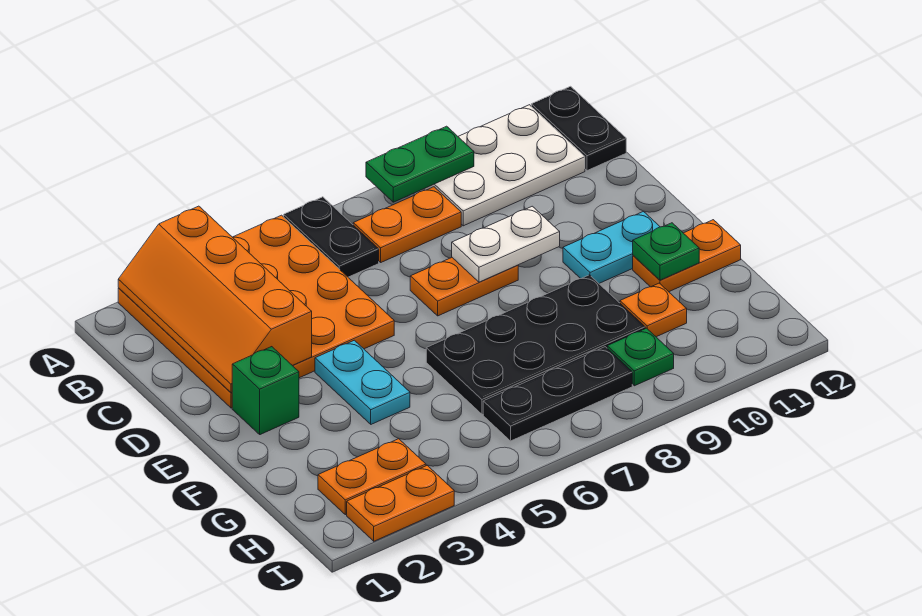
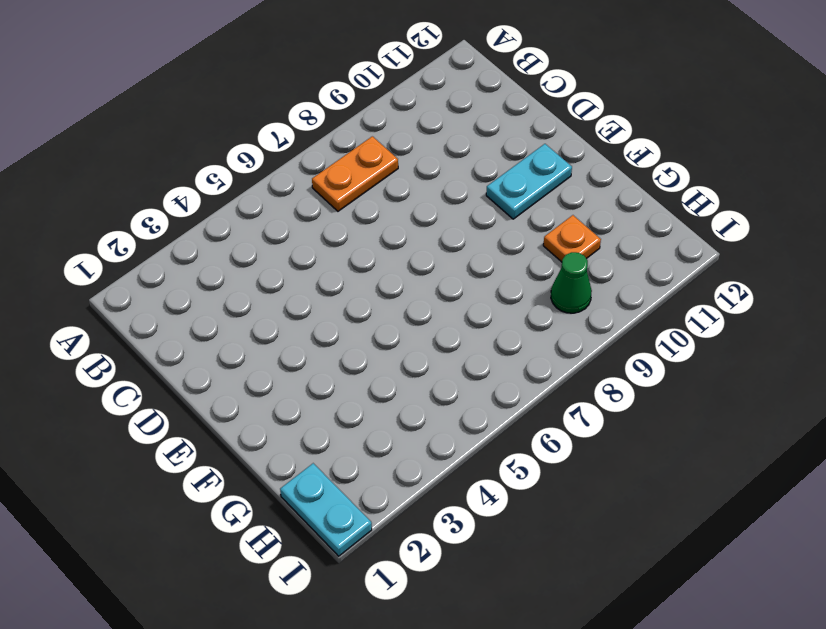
cyan 1x2 plate [280,463,372,556] -> cyan 1x2 plate moved to [315,340,410,424]
green 1x1 cone [551,252,592,313] -> green 1x1 plate [607,328,674,386]
none -> orange 4x4 plate [118,215,394,408]
none -> black 1x2 plate [284,197,379,277]
none -> white 2x3 plate [424,105,585,226]

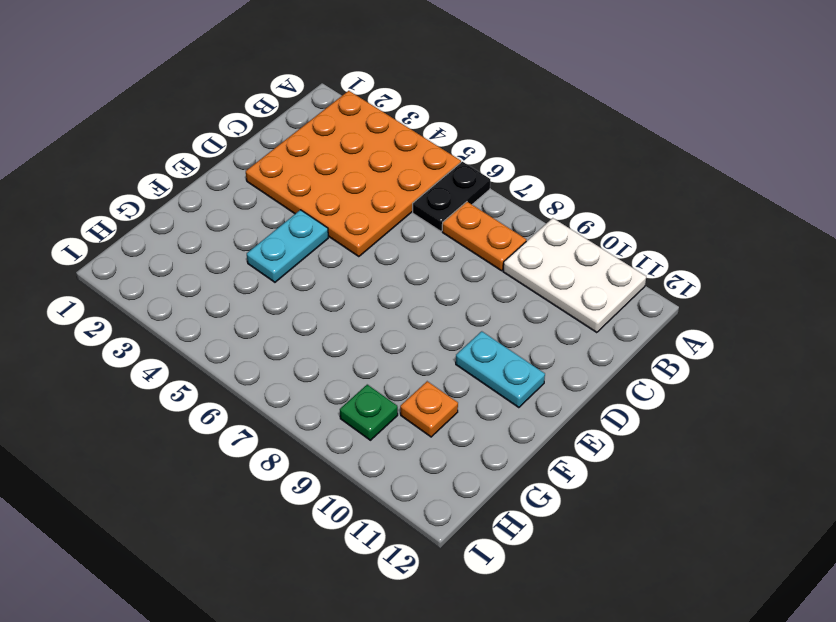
none -> black 1x2 plate [531,86,626,171]
none -> orange 1x2 plate [410,258,518,316]
none -> green 1x1 brick [232,347,299,435]

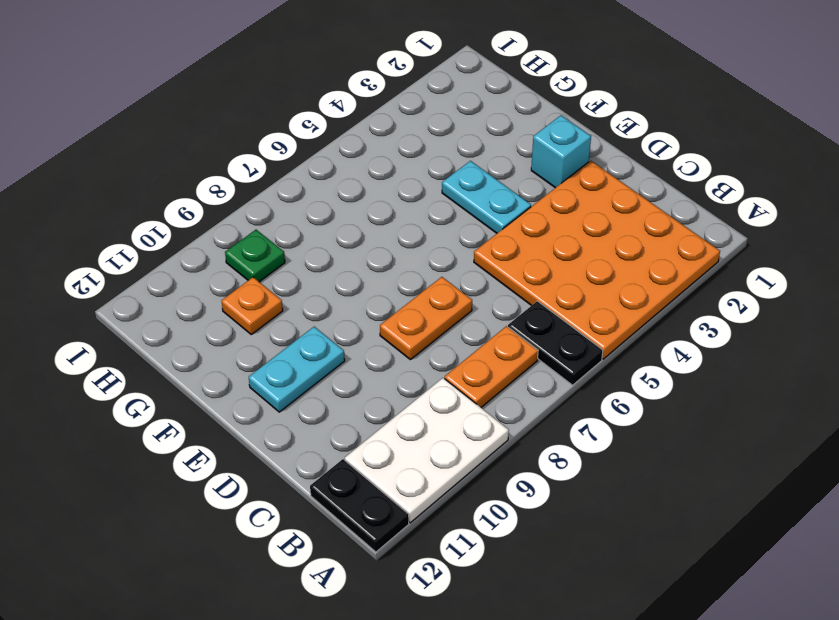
cyan 1x1 brick [531,115,591,188] -> green 1x1 brick [232,347,299,435]
none -> black 2x4 plate [426,275,645,414]
none -> orange 1x2 plate [633,220,741,292]
none -> orange 1x2 plate [318,439,426,515]

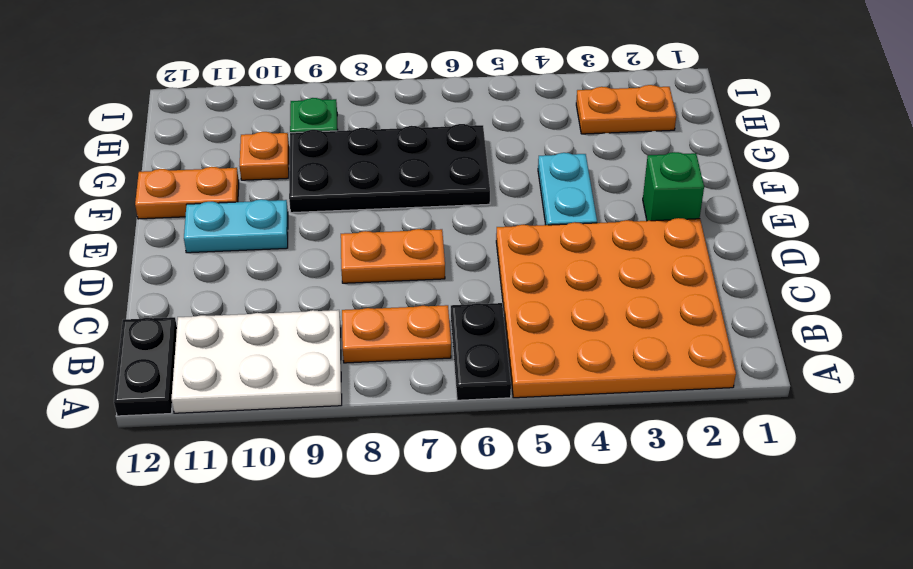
none -> black 1x3 plate [483,347,632,441]
none -> orange 1x2 plate [347,465,454,541]
none -> orange 2x4 slope [118,206,312,393]

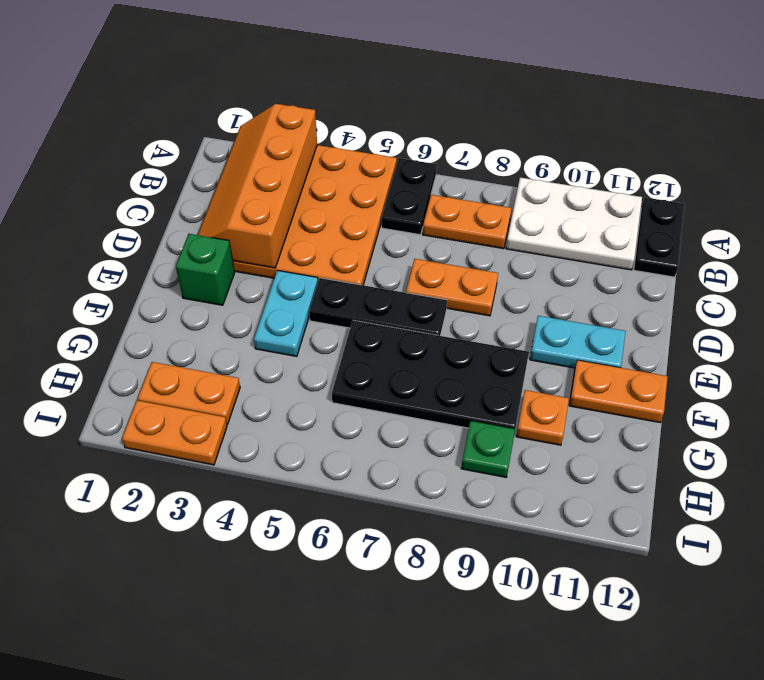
black 1x3 plate [309,278,447,336] -> black 1x3 plate moved to [483,347,632,441]
none -> green 1x2 plate [366,126,474,202]
none -> white 1x2 plate [452,206,560,282]
none -> green 1x1 plate [633,223,699,280]

